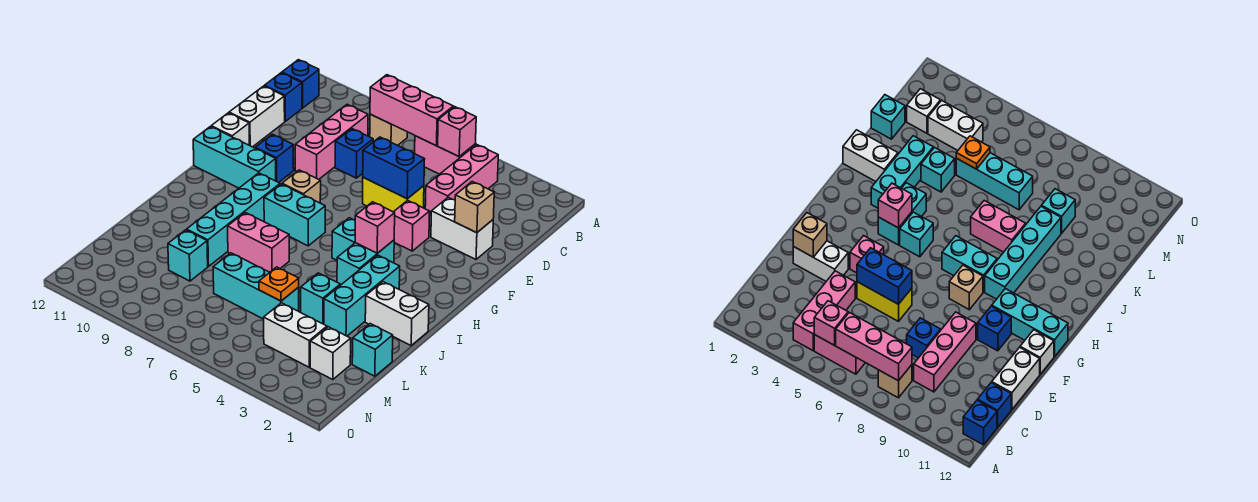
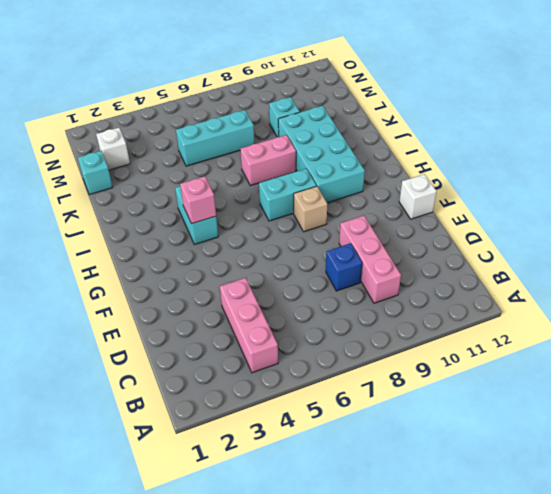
cyan 2x4 brick [278,106,365,203] -> cyan 1x4 brick [187,173,280,266]
none -> pink 1x2 brick [415,136,476,174]
none -> tan 1x1 brick [370,114,407,145]
none -> blue 1x1 brick [282,60,319,108]
none -> blue 1x1 brick [264,73,302,121]

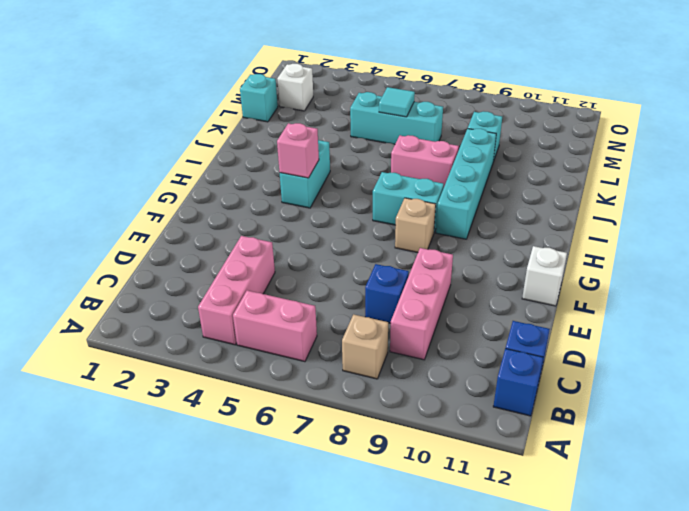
cyan 1x1 tile [379,87,415,117] -> none
none -> white 1x2 brick [229,86,285,147]
none -> white 1x2 brick [431,197,493,259]
none -> yellow 1x2 brick [363,178,424,212]
none -> pink 1x1 brick [394,200,430,251]

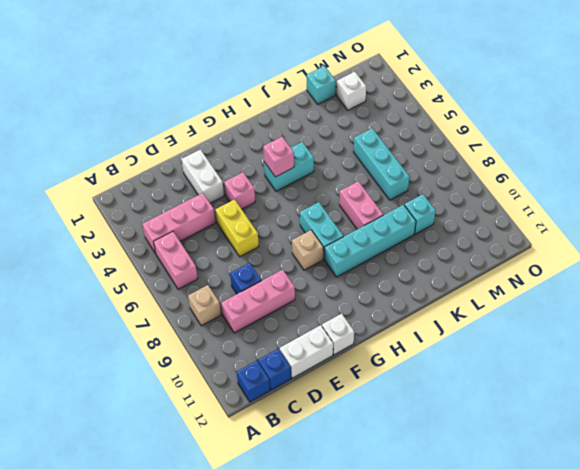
none -> blue 1x1 brick [256,134,294,183]
none -> cyan 1x3 brick [193,127,276,188]
none -> cyan 1x1 brick [332,218,355,260]
none -> cyan 1x3 brick [324,255,400,336]

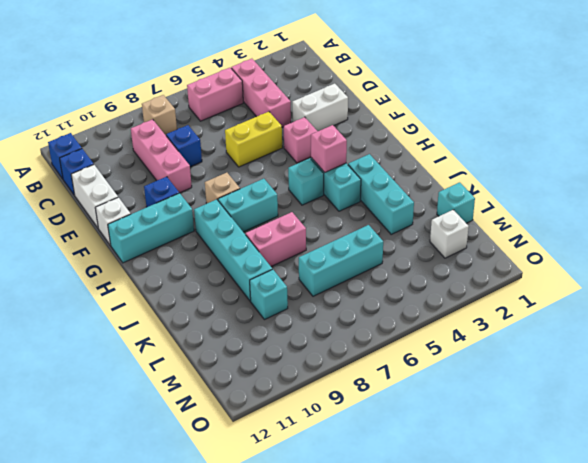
none -> white 1x2 brick [365,282,429,345]
none -> cyan 1x1 brick [301,273,340,324]
none -> white 1x2 brick [264,303,327,367]
none -> pink 1x1 brick [438,107,476,157]

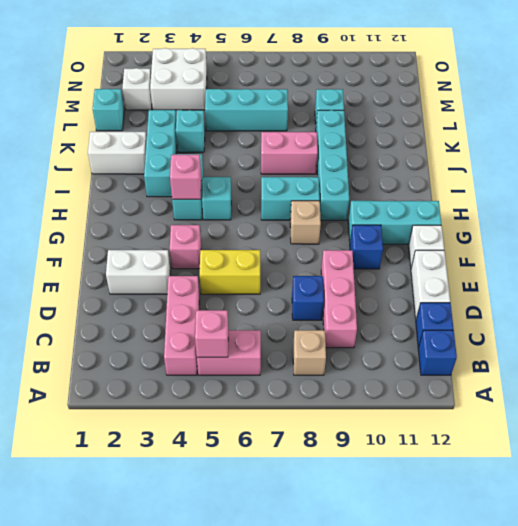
white 2x2 brick [150,48,207,110] -> white 1x2 brick [264,303,327,367]
none -> pink 1x3 brick [370,75,453,146]
none -> tan 1x1 brick [455,182,494,233]
none -> blue 1x2 brick [363,137,425,199]
none -> orange 1x1 plate [259,267,299,301]

